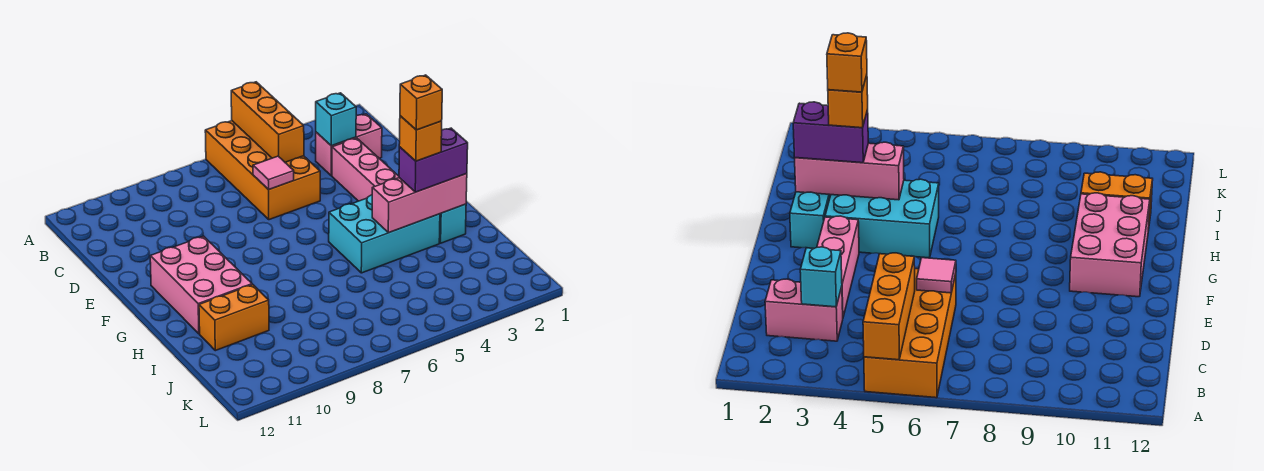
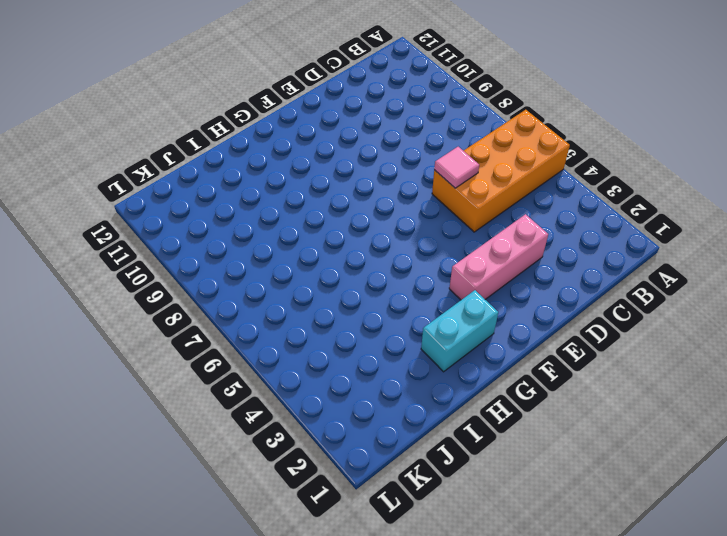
none -> pink 1x2 brick [316,114,382,176]
none -> pink 2x3 brick [150,236,252,334]
none -> cyan 2x3 brick [329,195,440,273]

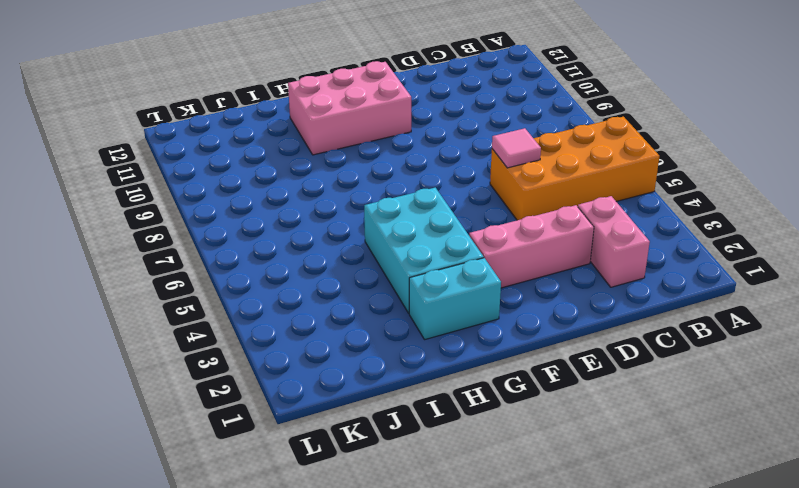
none -> orange 1x2 brick [199,285,269,351]
none -> orange 1x3 brick [231,82,304,162]
none -> cyan 1x1 brick [316,93,356,146]

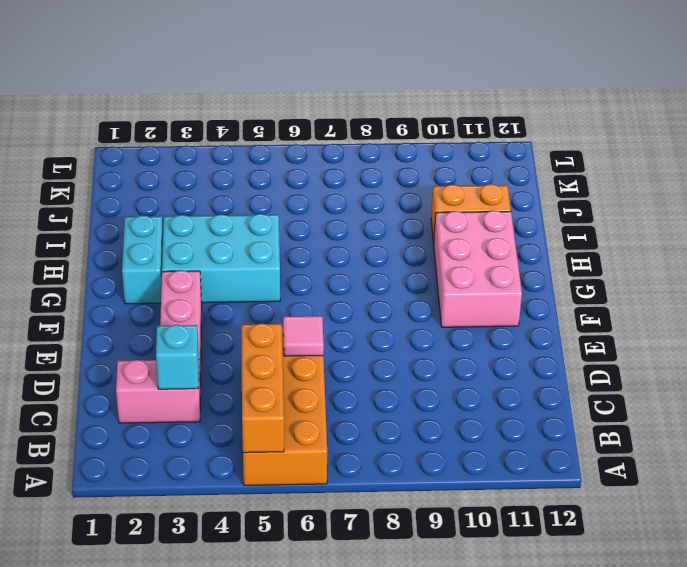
none -> pink 1x3 brick [372,174,467,233]
none -> purple 1x2 brick [399,128,468,192]
none -> orange 1x1 brick [399,116,442,161]

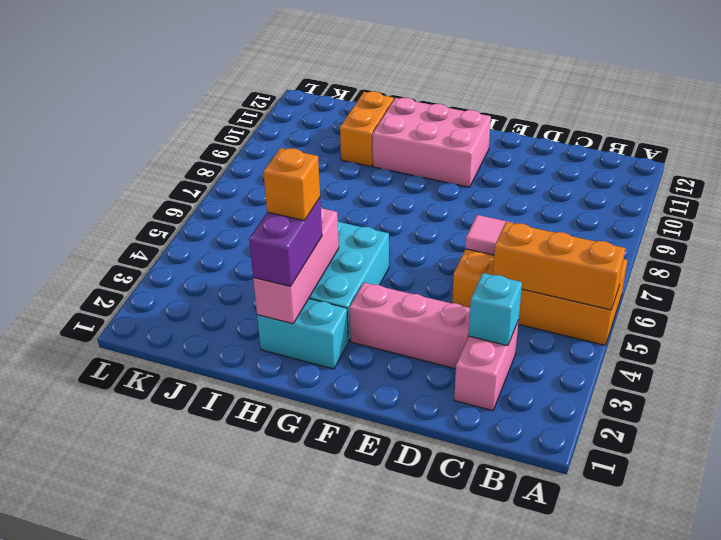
none -> orange 1x1 brick [400,75,442,130]

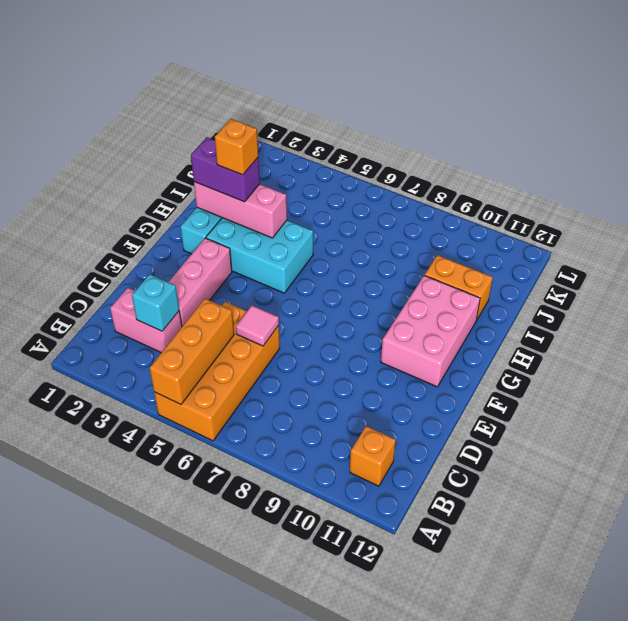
orange 1x1 brick [350,426,396,486] -> orange 1x1 brick moved to [400,75,442,130]

